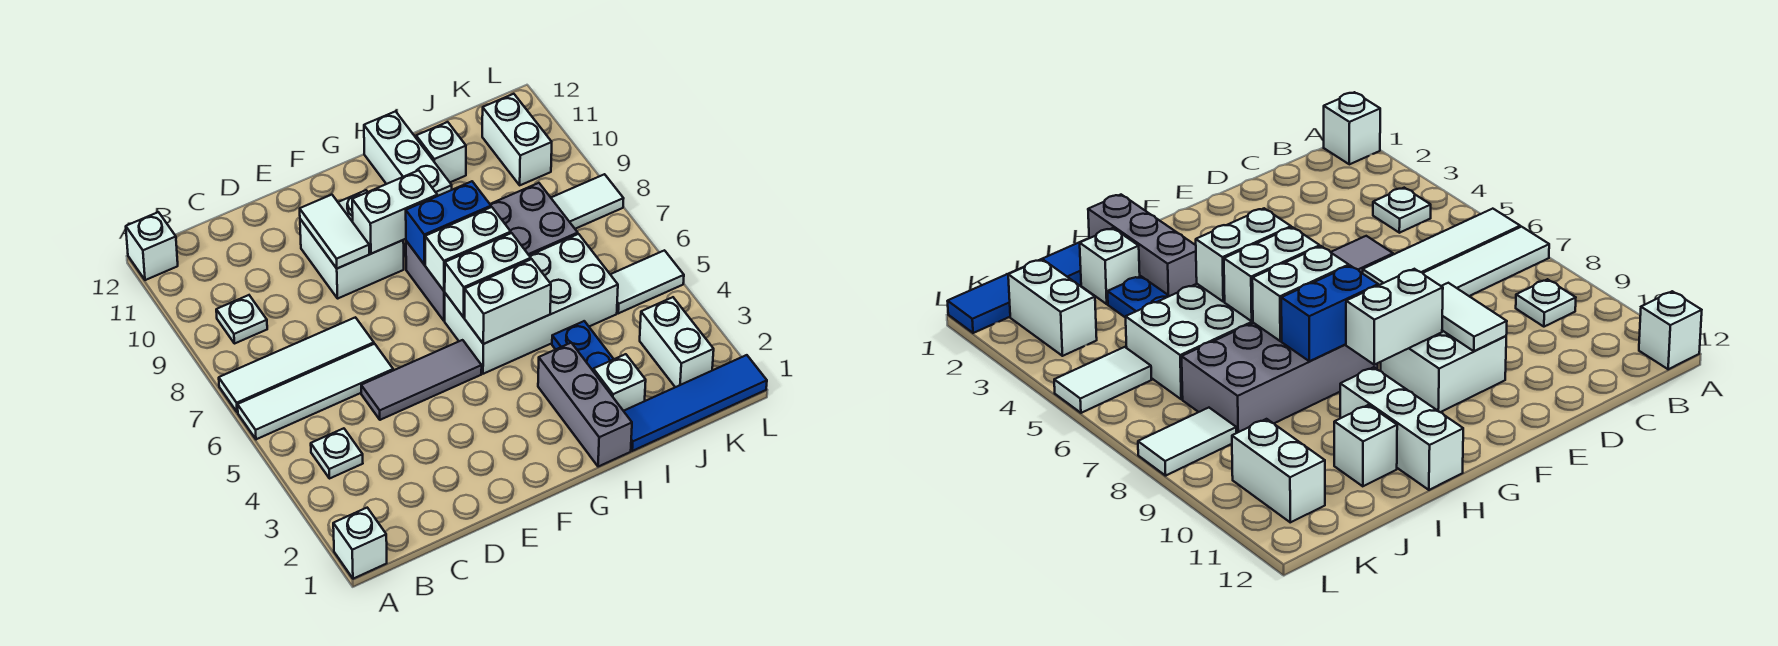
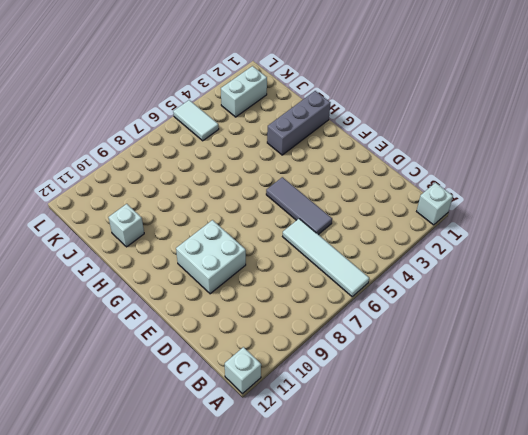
none -> white 1x4 tile [219,317,374,412]
none -> white 1x1 plate [311,428,363,479]
none -> white 1x1 plate [216,295,267,344]

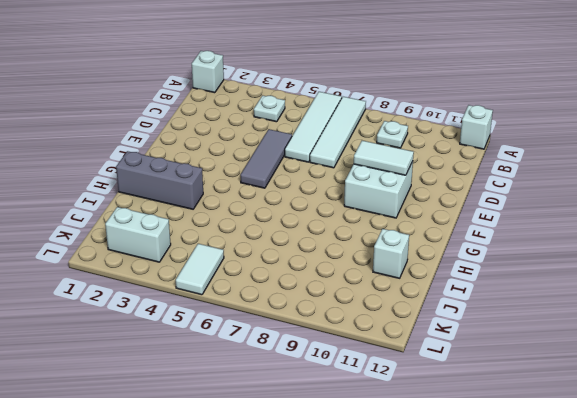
none -> white 2x4 brick [445,234,618,374]
none -> grey 2x4 brick [406,183,578,321]
none -> white 1x3 brick [364,111,452,196]

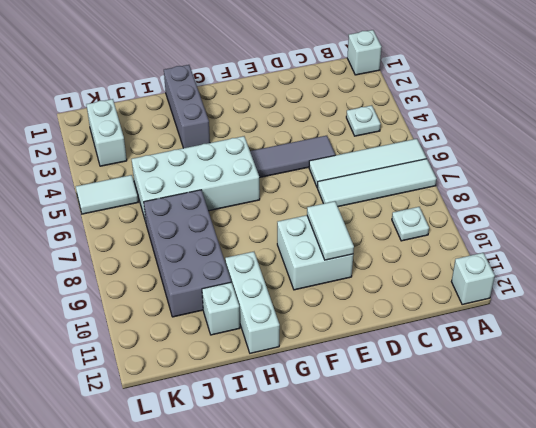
grey 2x4 brick [144,190,231,317] -> grey 2x4 brick turned to [406,183,578,321]
none -> blue 1x4 tile [624,355,767,451]
none -> white 1x1 brick [593,354,646,411]
none -> blue 1x2 plate [552,321,614,370]

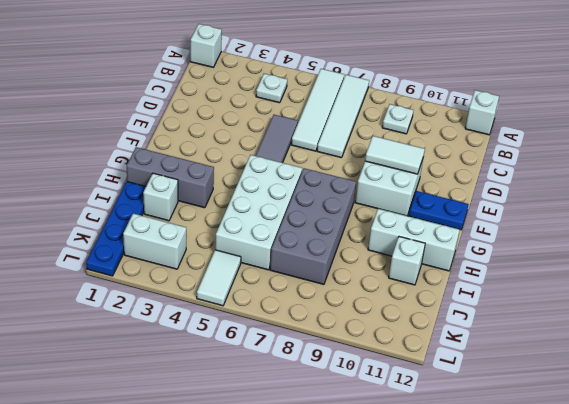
blue 1x2 plate [409,191,469,230] -> blue 1x2 plate moved to [552,321,614,370]
blue 1x4 plate [86,182,146,276] -> blue 1x4 tile [624,355,767,451]
none -> white 1x2 tile [551,174,624,229]
none -> white 1x2 brick [482,94,552,185]
none -> white 1x2 brick [352,170,437,254]

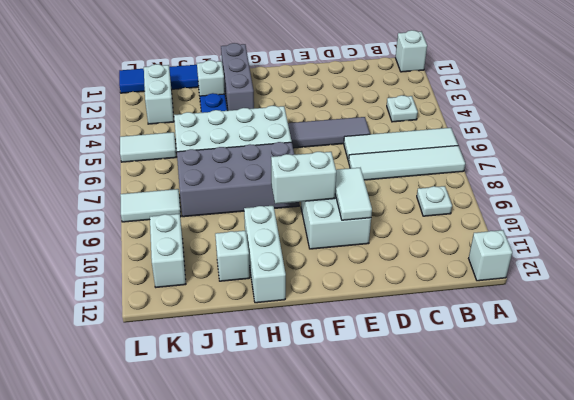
none -> white 1x2 brick [464,259,551,344]
none -> white 1x2 brick [445,233,531,317]
none -> white 1x2 brick [425,207,511,291]

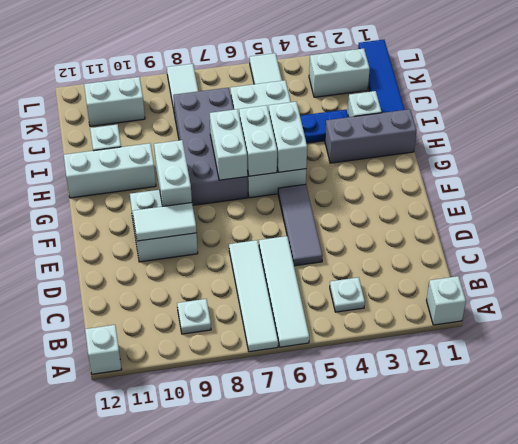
none -> blue 1x2 brick [406,181,491,265]

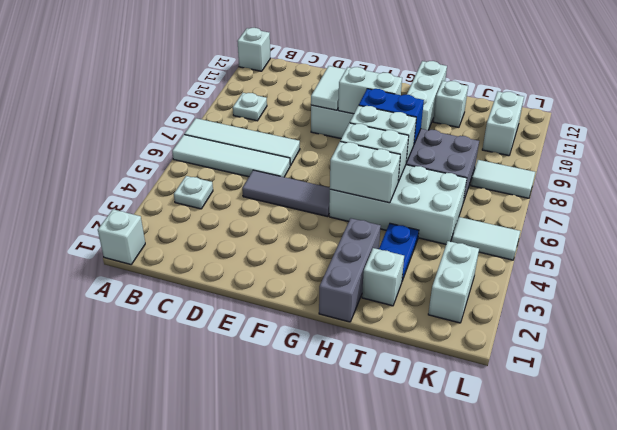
none -> blue 1x4 tile [624,355,767,451]

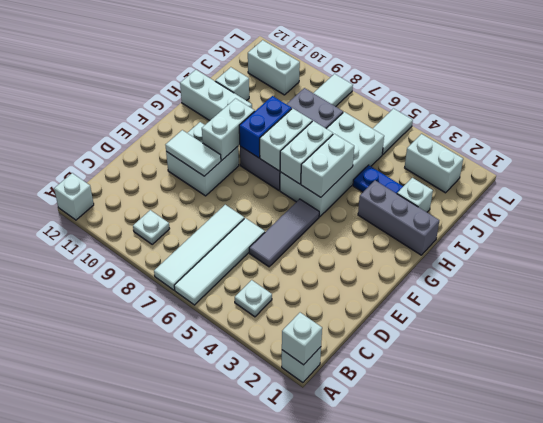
white 1x1 brick [282,313,322,365] -> none
none -> blue 1x4 tile [624,355,767,451]

